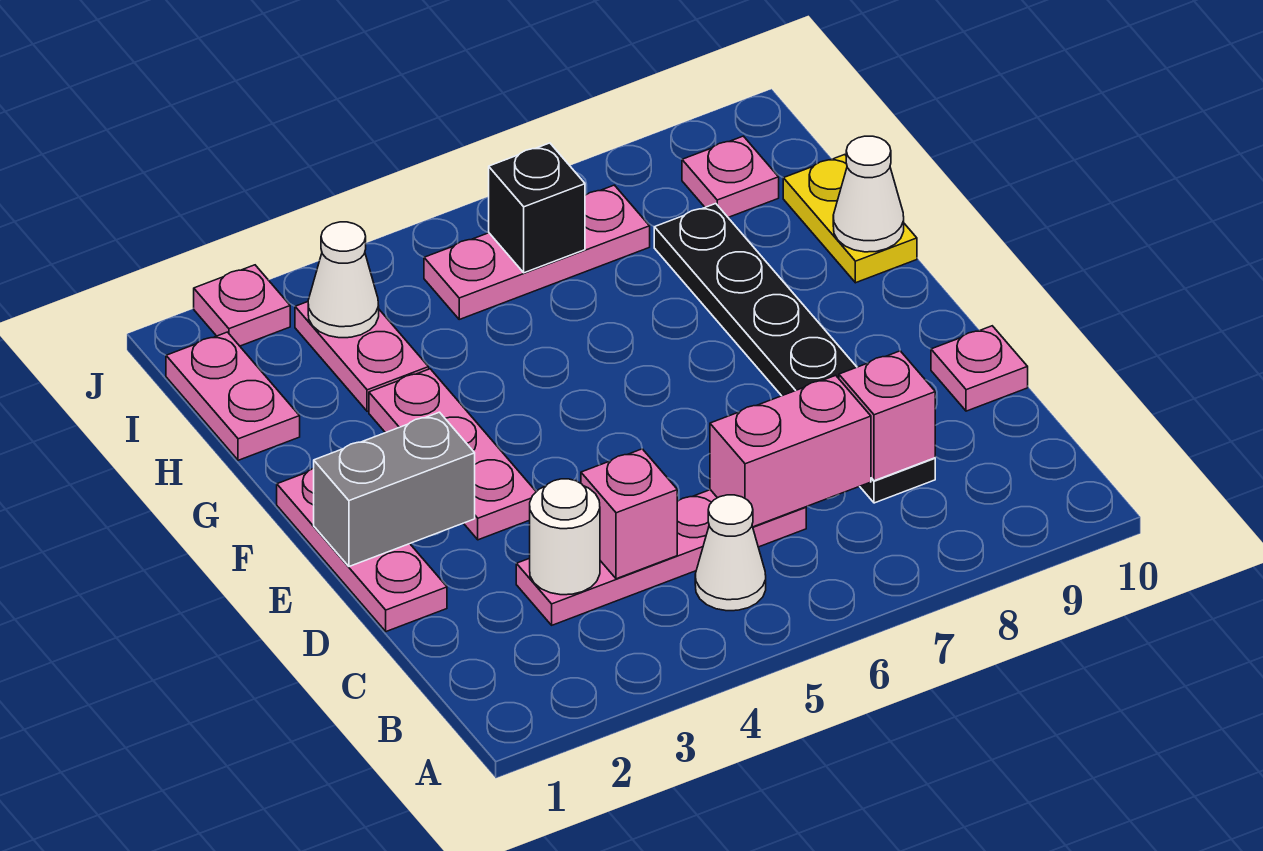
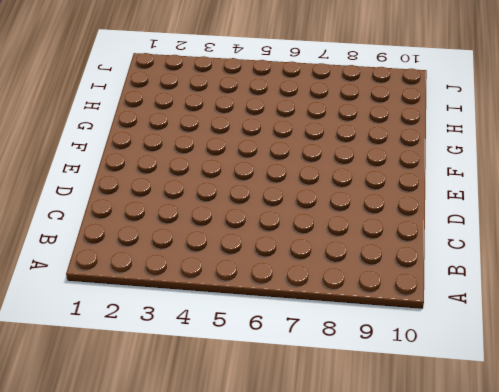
none -> white 1x1 cone [695,495,766,611]
none -> pink 1x4 plate [516,490,806,625]
none -> black 1x6 plate [654,204,935,503]

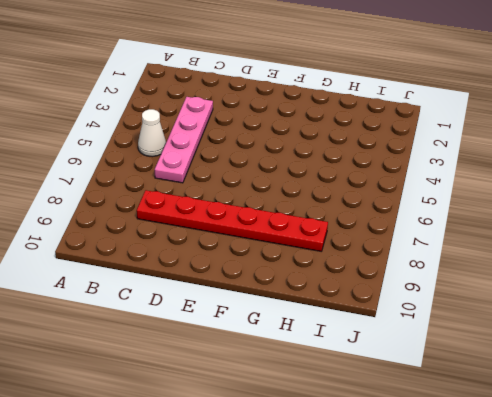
red 1x6 plate [137,190,328,251] -> black 1x6 plate [654,204,935,503]
none -> pink 1x3 plate [277,468,447,632]
none -> pink 1x1 plate [931,326,1028,411]
none -> pink 1x3 plate [369,369,536,540]

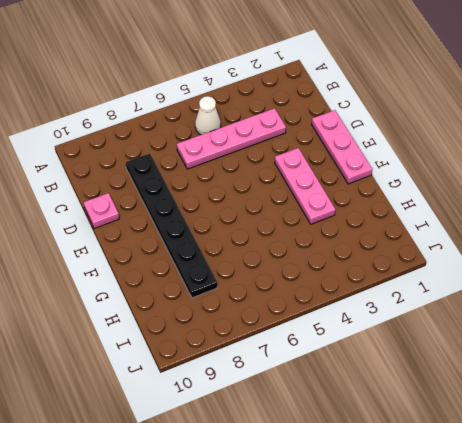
none -> yellow 1x2 plate [783,155,917,283]
none -> pink 1x2 plate [166,332,300,460]
none -> pink 1x2 plate [295,302,429,411]

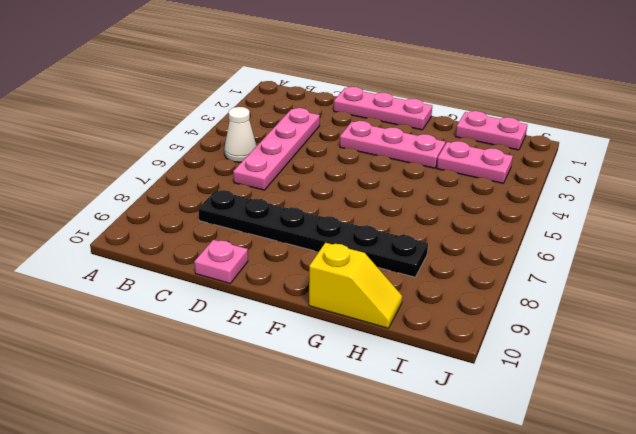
yellow 1x2 slope [309,243,402,328] -> yellow 1x2 plate [783,155,917,283]
none -> pink 1x3 plate [424,185,650,319]
none -> pink 1x1 plate [682,136,779,217]
none -> pink 1x1 plate [194,265,290,346]

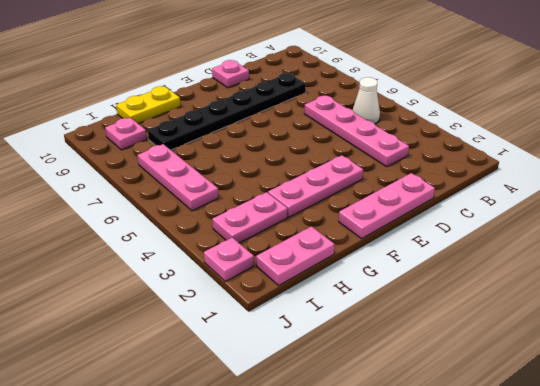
none -> white 1x1 round brick [530,479,600,595]
none -> pink 1x1 brick [581,449,677,579]
none -> pink 1x2 brick [710,375,871,527]

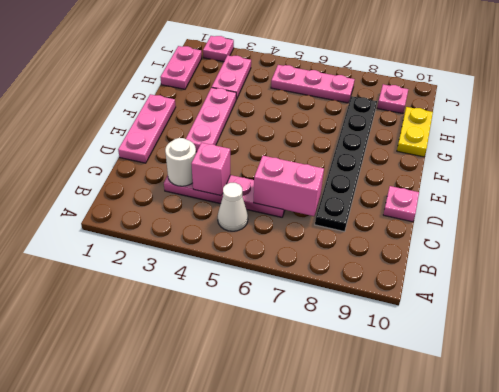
none -> pink 1x1 brick [839,351,935,481]
none -> grey 1x2 brick [314,412,475,567]
none -> white 1x1 cone [833,136,904,252]

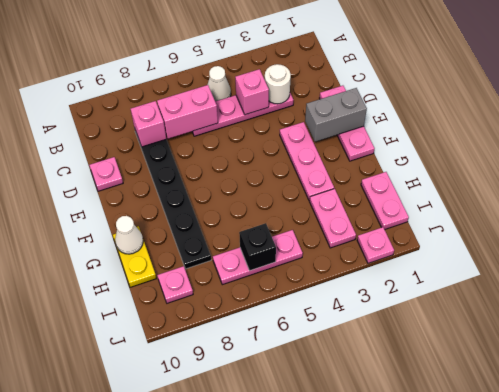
none -> white 1x1 cone [308,222,379,338]

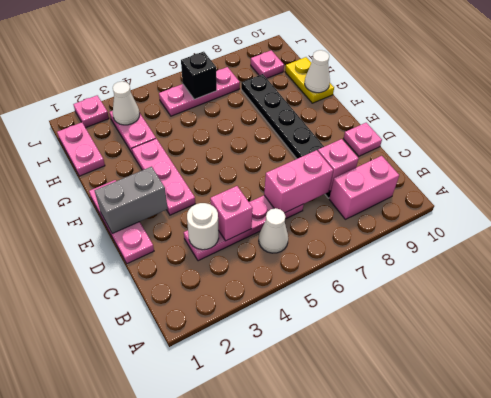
pink 1x2 brick [329,156,399,219] -> none

